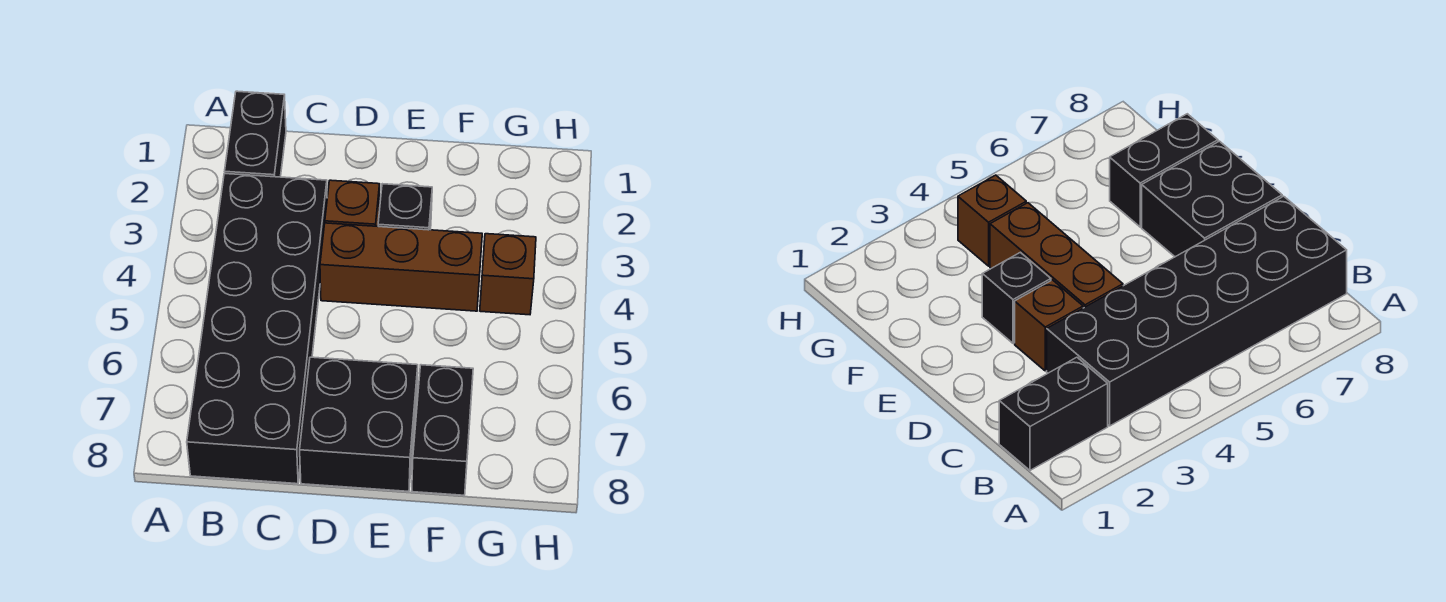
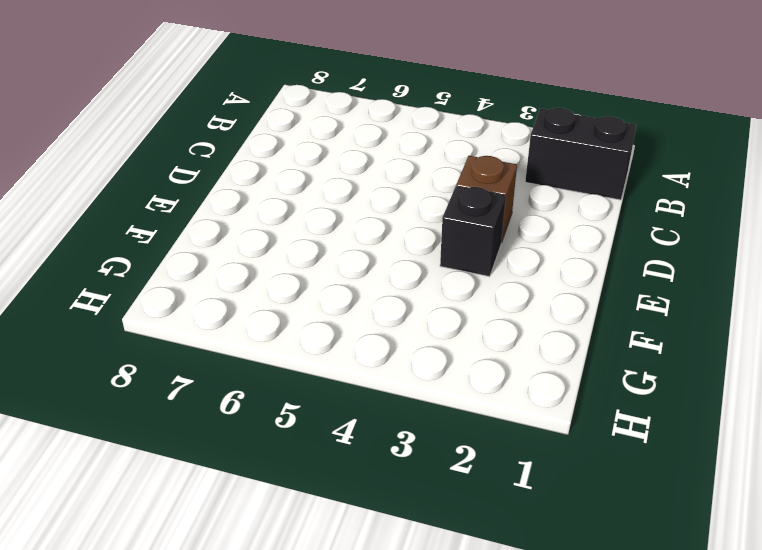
none -> black 2x6 brick [187,174,327,484]
none -> brown 1x3 brick [320,223,482,311]

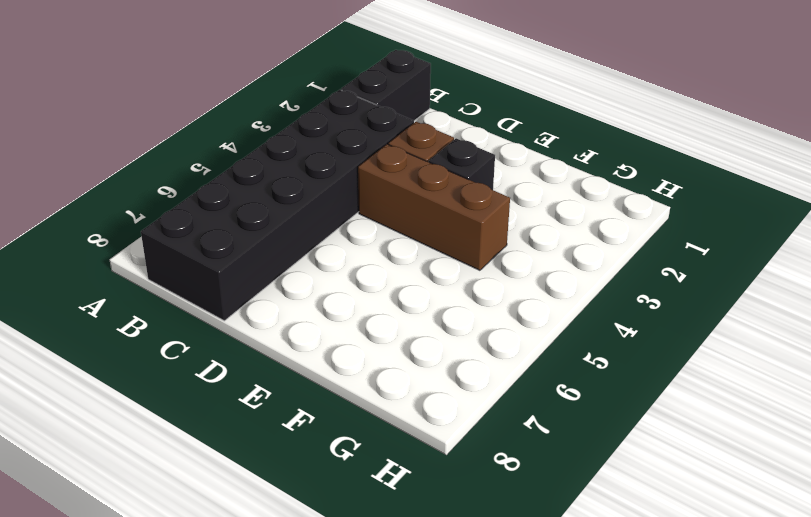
none -> black 2x2 brick [300,357,418,491]
none -> black 1x2 brick [412,365,473,495]

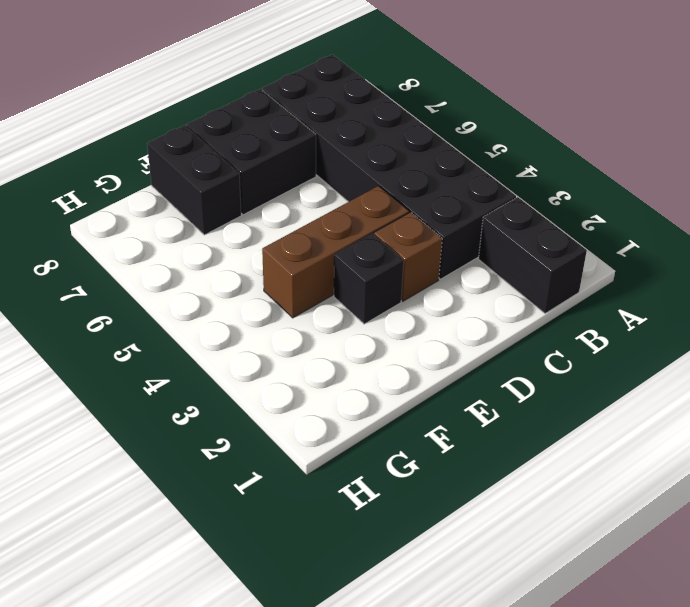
none -> brown 1x1 brick [480,234,536,315]

